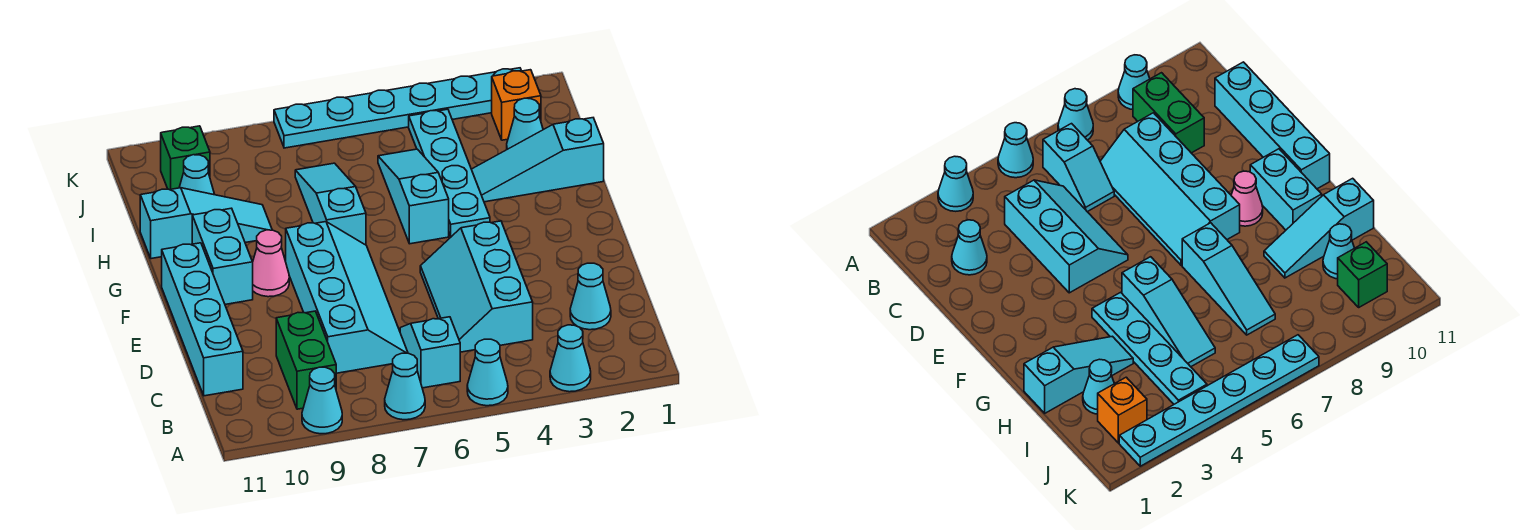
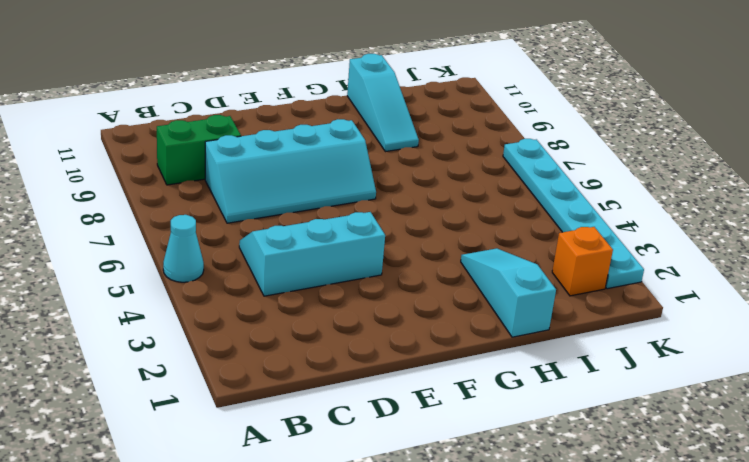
none -> cyan 1x1 cone [550,325,591,392]
none -> cyan 1x1 cone [385,353,425,420]
none -> cyan 1x1 cone [302,367,342,434]

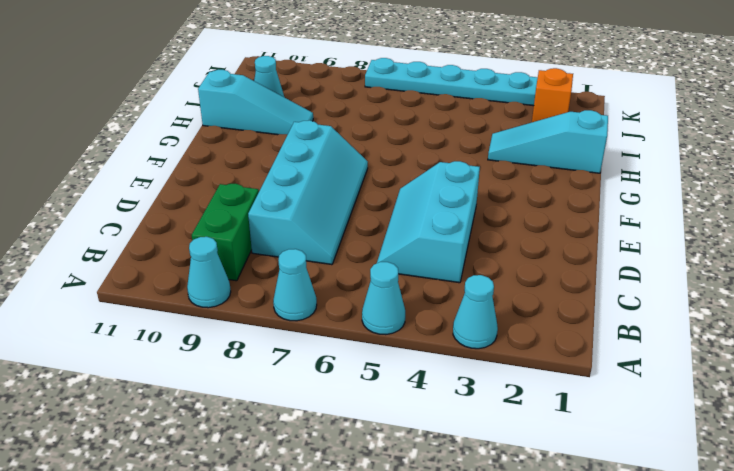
none -> cyan 1x2 slope [400,317,460,388]
none -> cyan 1x1 cone [570,263,611,330]
none -> cyan 1x4 brick [162,243,243,396]

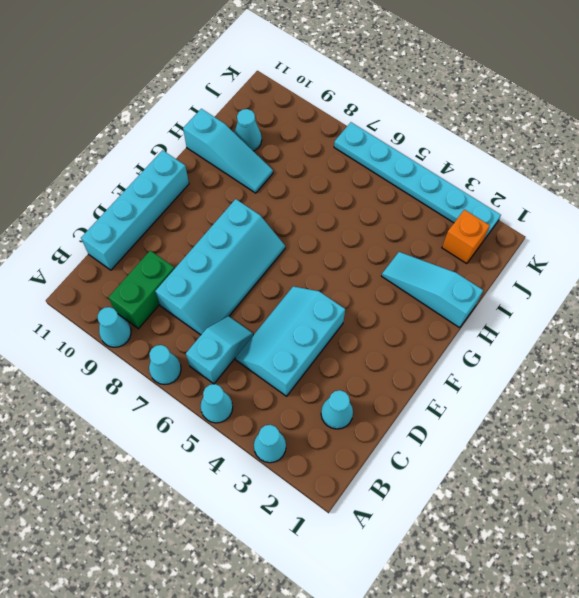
none -> pink 1x1 cone [253,230,289,297]
none -> cyan 1x2 brick [192,208,253,304]
none -> cyan 1x4 plate [409,109,490,237]

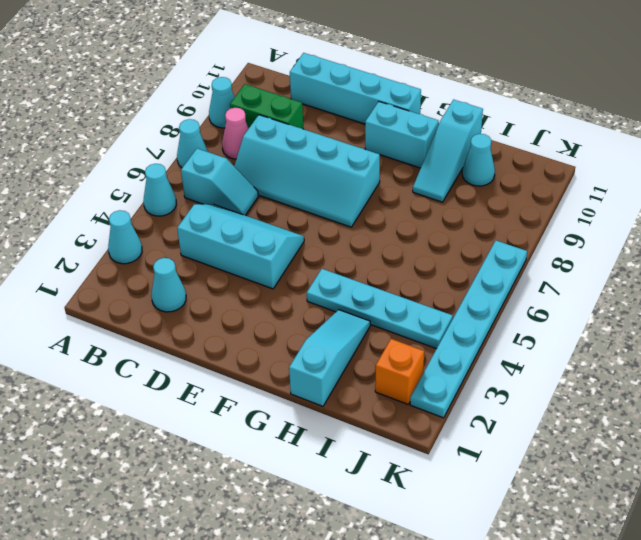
pink 1x1 cone [222,108,249,159] -> pink 1x1 cone moved to [253,230,289,297]
none -> cyan 1x3 slope [378,149,449,244]
none -> cyan 1x3 slope [295,163,366,245]
none -> cyan 1x1 cone [507,98,543,149]

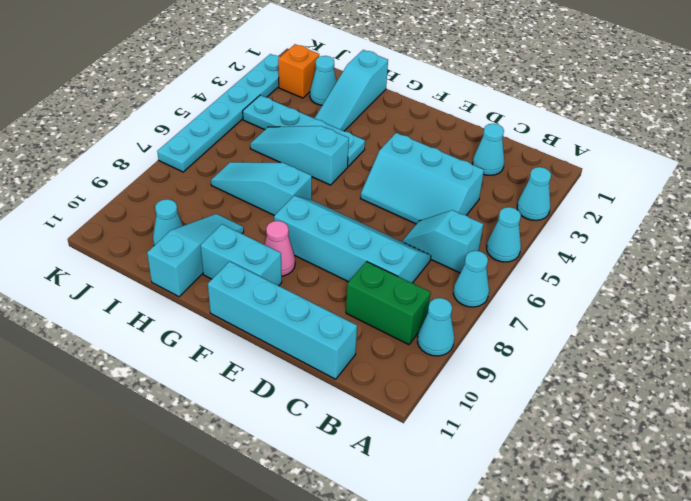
none -> green 1x1 brick [161,126,210,190]

